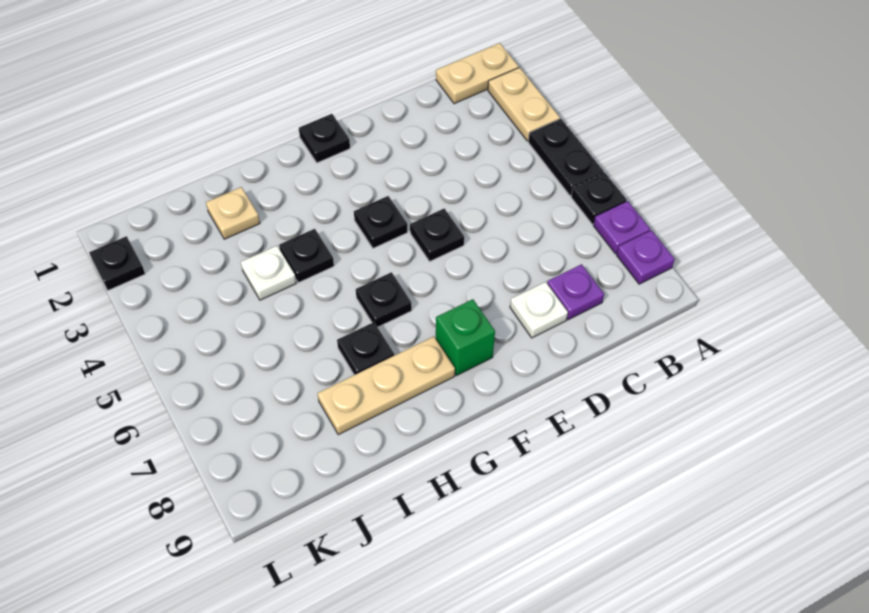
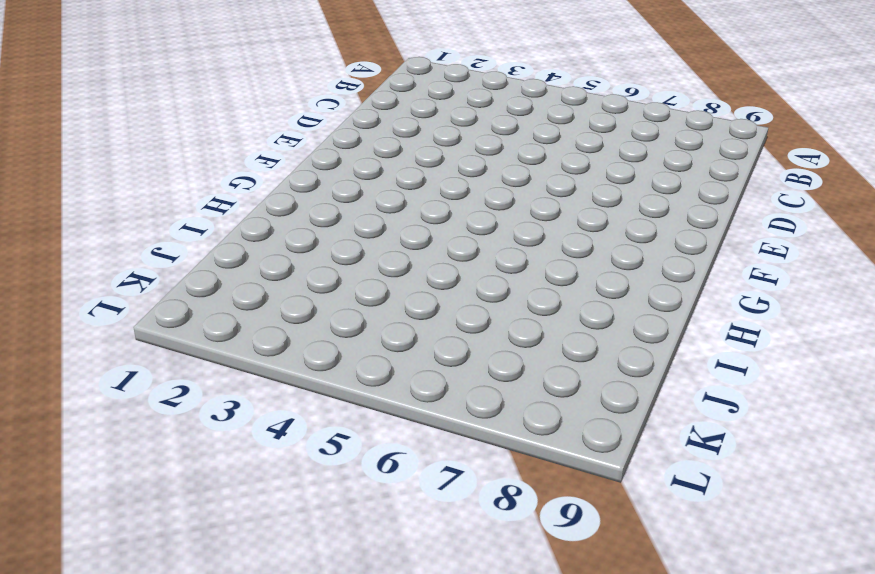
none -> tan 1x2 plate [436,43,519,104]
none -> tan 1x2 plate [488,68,560,141]
none -> black 1x2 plate [528,119,604,196]

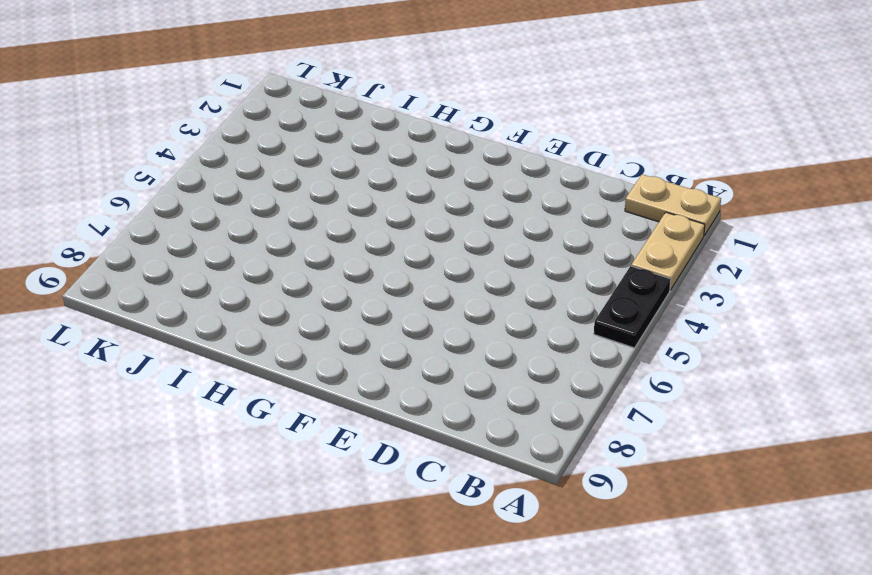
none -> black 1x1 plate [571,173,627,224]
none -> purple 1x1 plate [593,201,650,254]
none -> purple 1x1 plate [617,230,675,284]

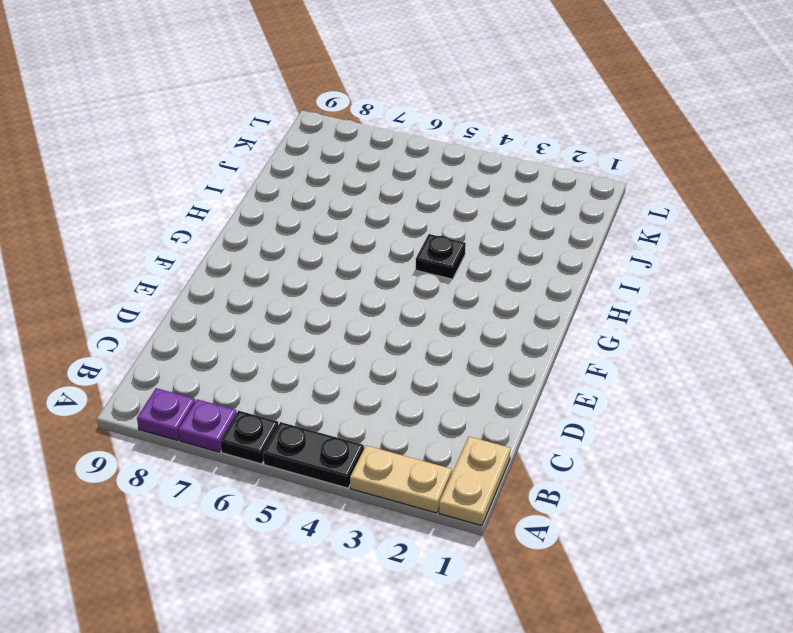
none -> purple 1x1 plate [547,264,604,320]
none -> white 1x1 plate [510,282,568,338]
none -> black 1x1 plate [410,209,464,261]

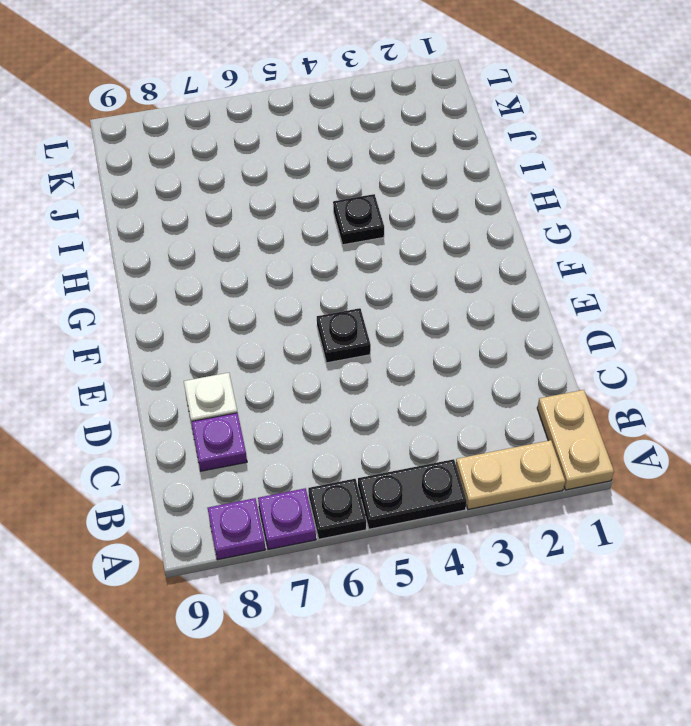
none -> black 1x1 plate [299,114,350,163]
none -> black 1x1 plate [354,196,408,248]
none -> green 1x1 brick [436,299,495,375]

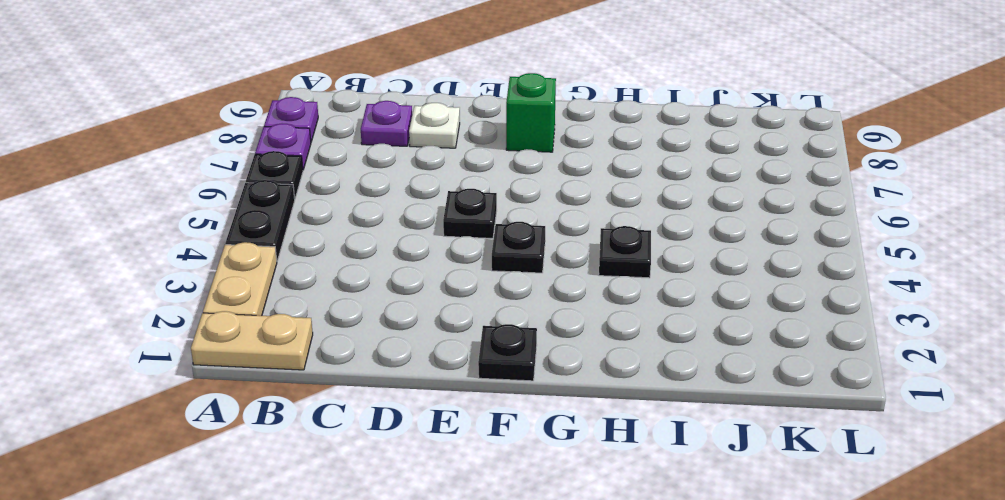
none -> black 1x1 plate [356,272,412,327]
none -> tan 1x3 plate [317,336,455,435]
none -> black 1x1 plate [337,322,394,375]

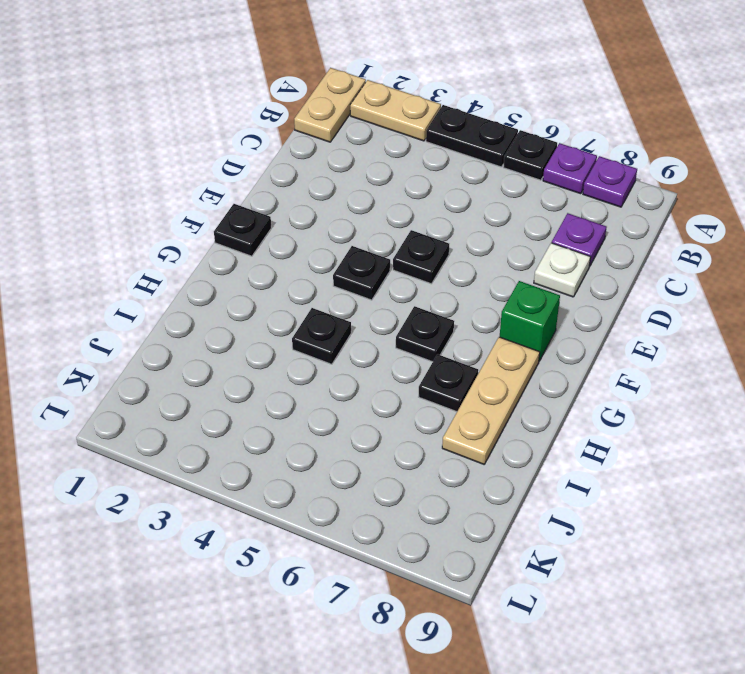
none -> tan 1x1 plate [206,187,260,239]
none -> white 1x1 plate [241,246,296,300]
none -> black 1x1 plate [89,236,145,290]

